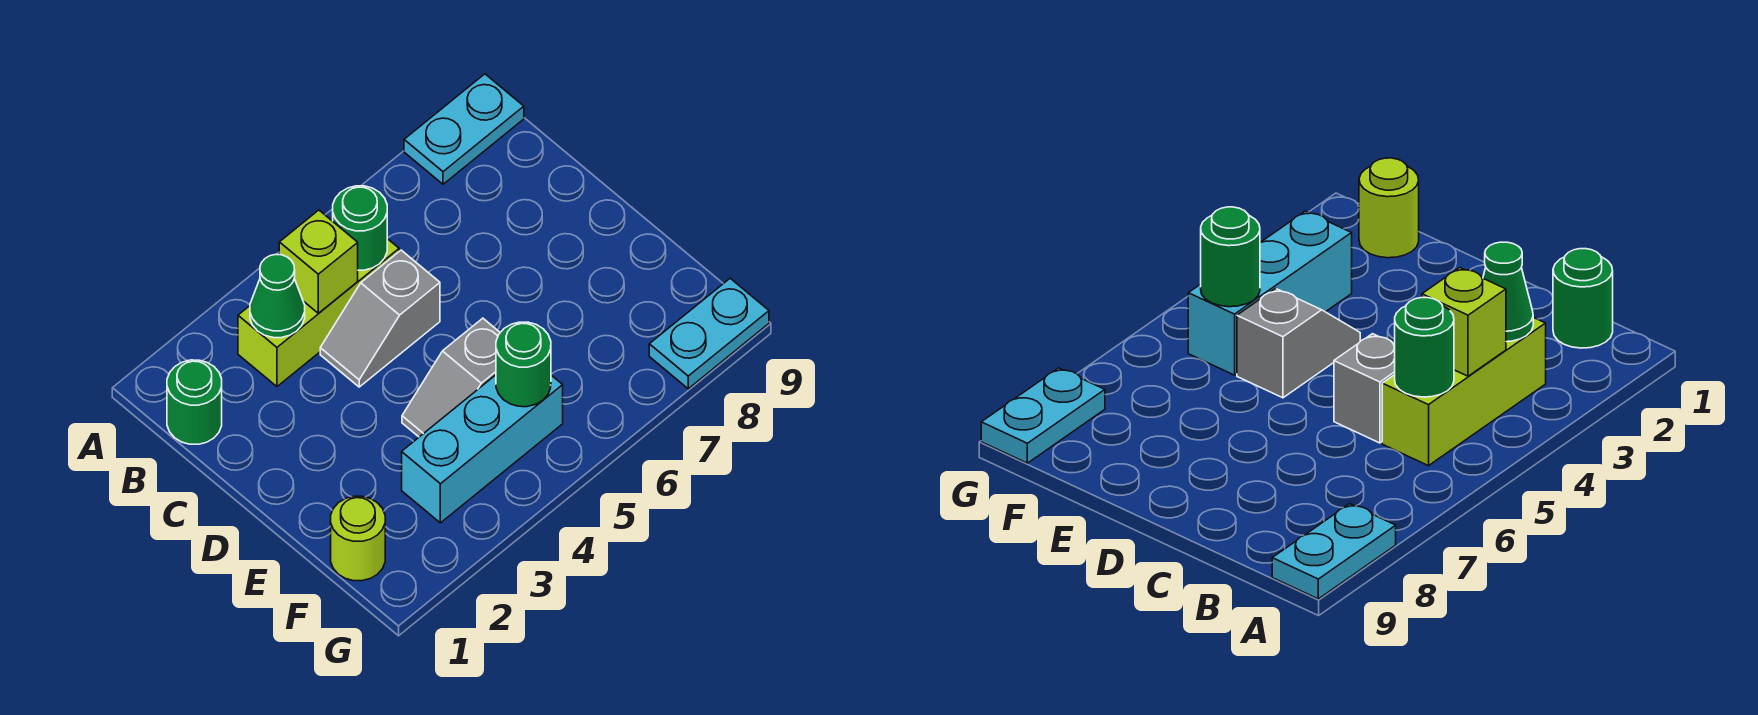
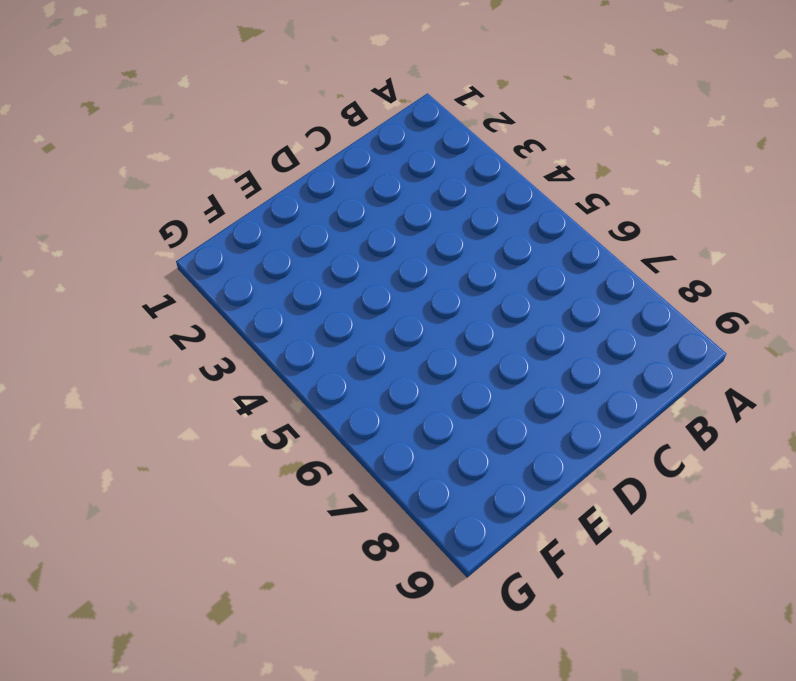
none -> cyan 1x2 plate [404,74,524,184]
none -> green 1x1 round brick [167,360,222,444]
none -> lime 1x3 brick [238,239,399,386]

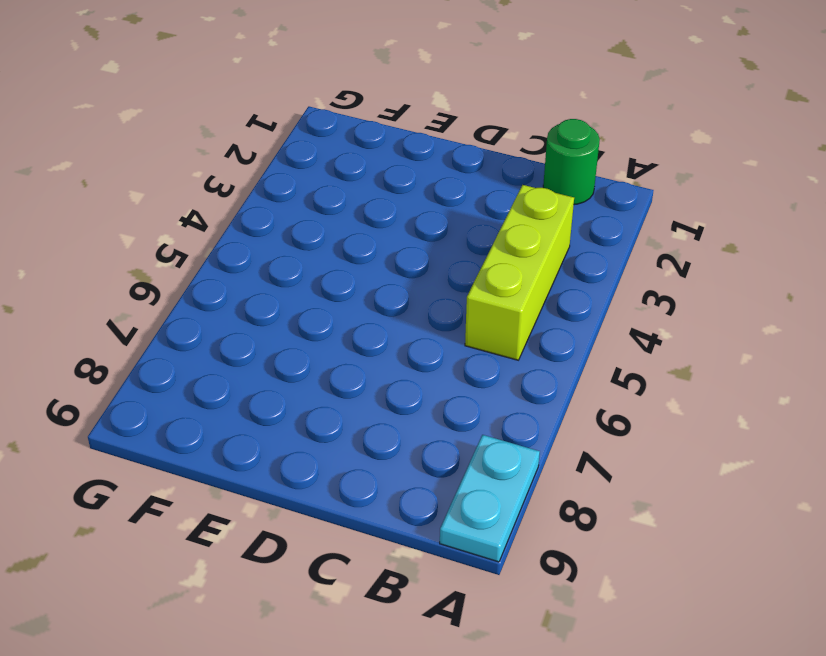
none -> grey 1x2 slope [320,250,440,387]
none -> grey 1x2 slope [402,318,500,437]
none -> lime 1x1 round brick [331,496,385,581]

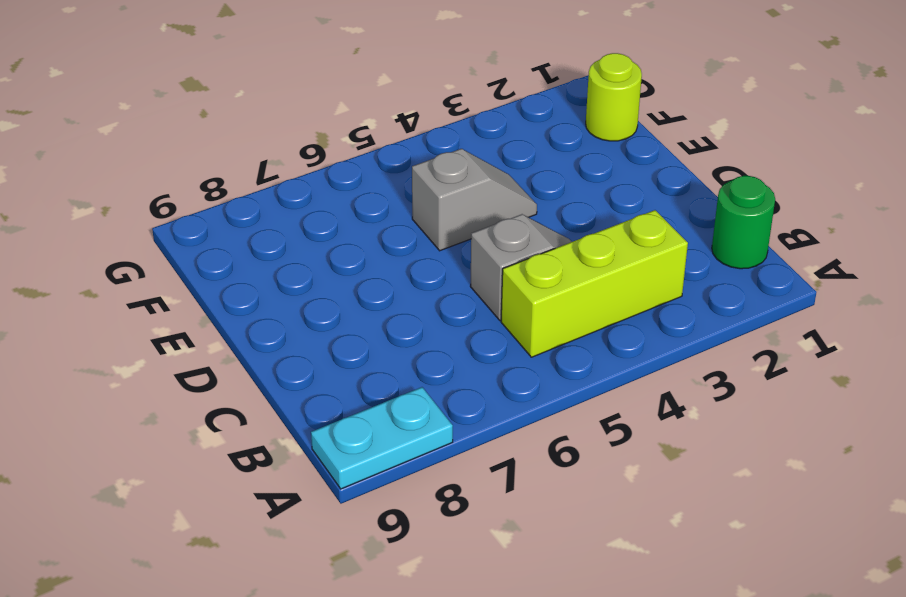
none -> cyan 1x3 brick [402,375,563,523]
none -> cyan 1x2 plate [649,278,769,389]
none -> green 1x1 cone [250,254,305,338]

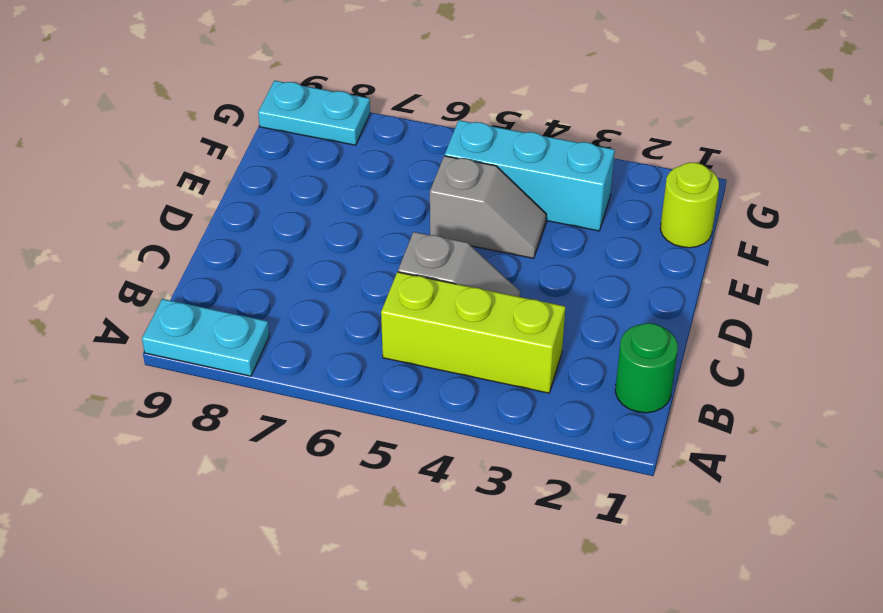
none -> green 1x1 cone [250,254,305,338]
none -> lime 1x1 brick [279,210,358,313]
none -> green 1x1 round brick [333,186,387,270]

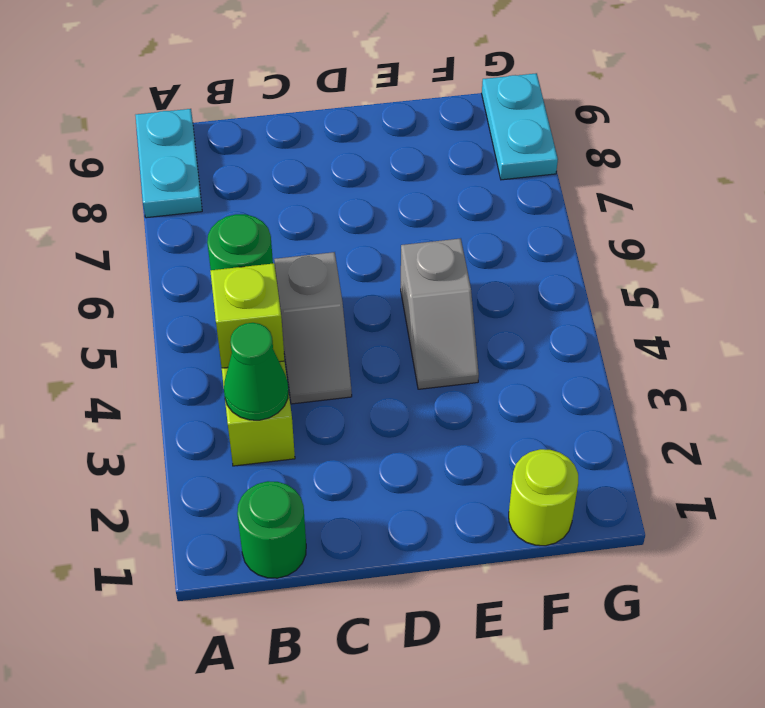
none -> cyan 1x3 brick [402,375,563,523]
none -> green 1x1 round brick [496,322,551,407]

